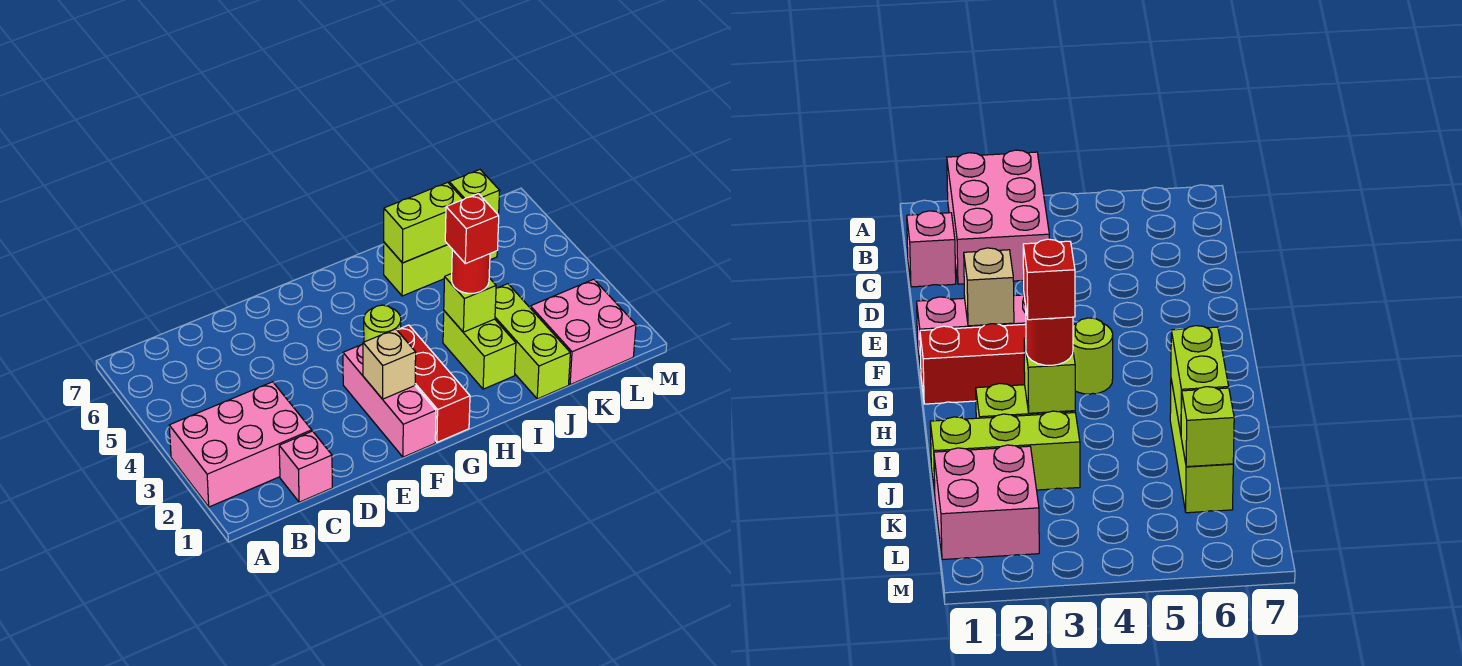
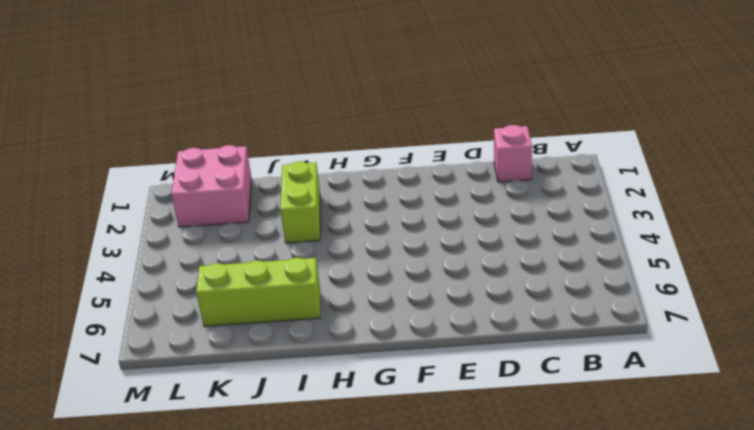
none -> pink 2x3 brick [169,382,312,507]
none -> pink 1x3 brick [343,344,436,457]
none -> red 1x3 brick [397,325,470,442]

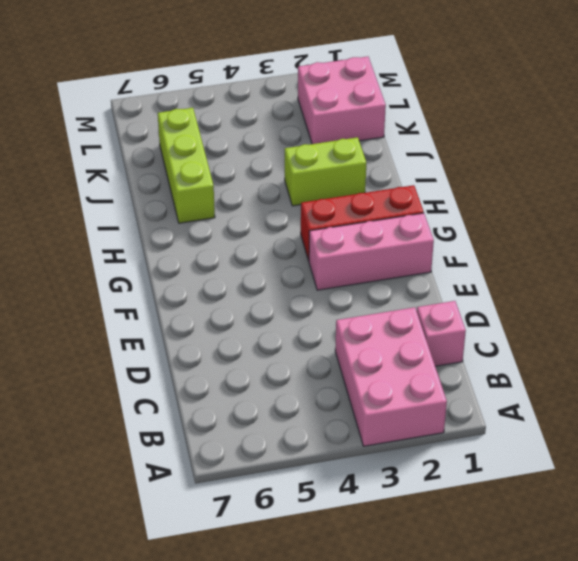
none -> lime 1x1 round brick [364,305,401,342]
none -> lime 1x3 brick [495,284,570,399]
none -> tan 1x1 brick [363,329,416,399]

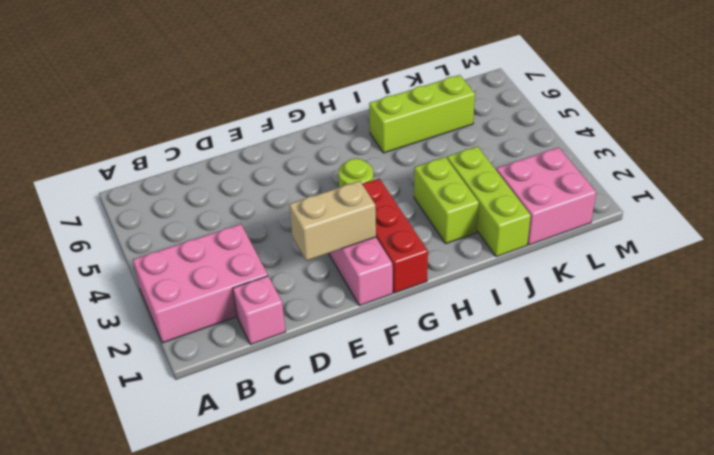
tan 1x2 brick [289,181,376,261] -> tan 1x1 brick [363,329,416,399]
none -> lime 1x1 brick [444,274,496,332]
none -> lime 1x2 brick [384,182,464,263]
none -> lime 1x1 brick [449,170,500,215]

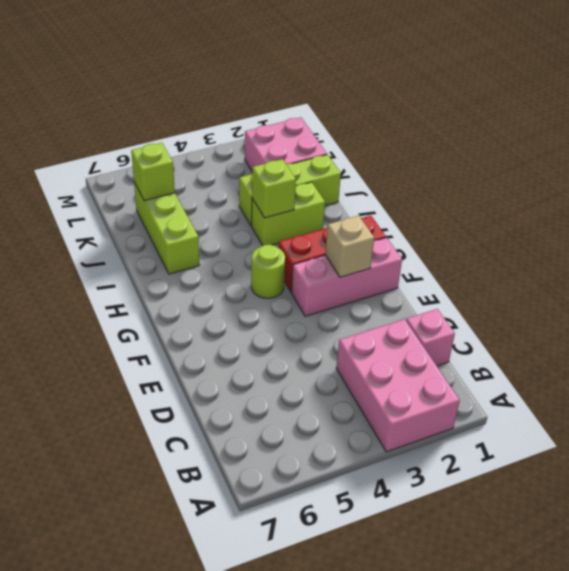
none -> lime 1x2 brick [384,182,464,263]
none -> red 1x1 round brick [452,250,490,293]
none -> red 1x1 brick [445,194,499,264]

